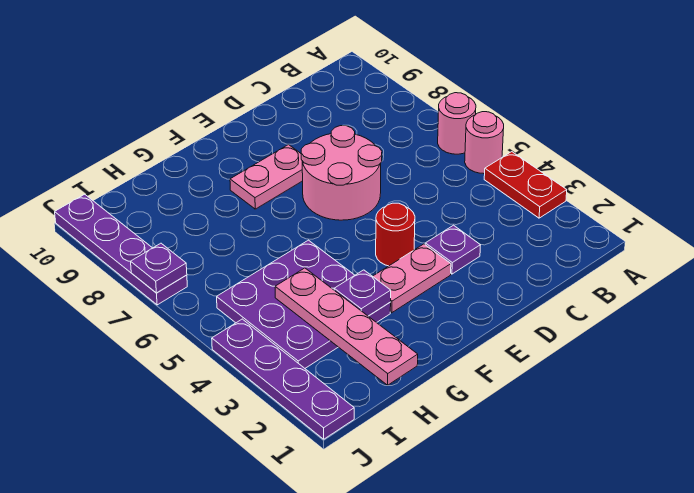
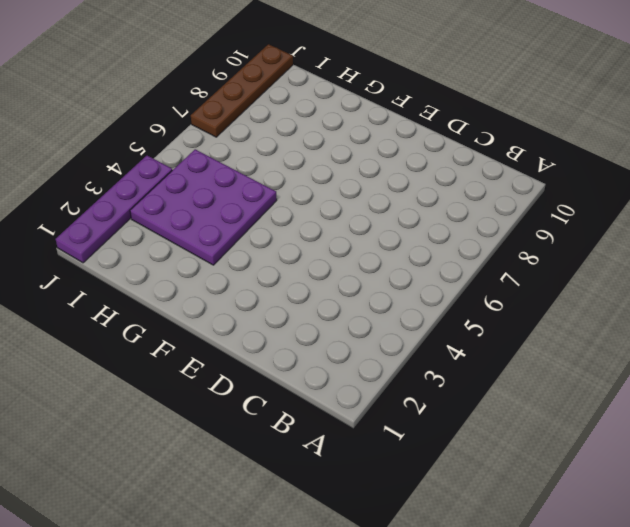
brown 1x4 plate [191,44,293,137] -> purple 1x4 plate [55,194,187,305]
none -> red 1x2 plate [484,152,567,218]
none -> pink 1x1 round brick [465,112,504,174]
none -> pink 1x1 round brick [438,93,476,154]

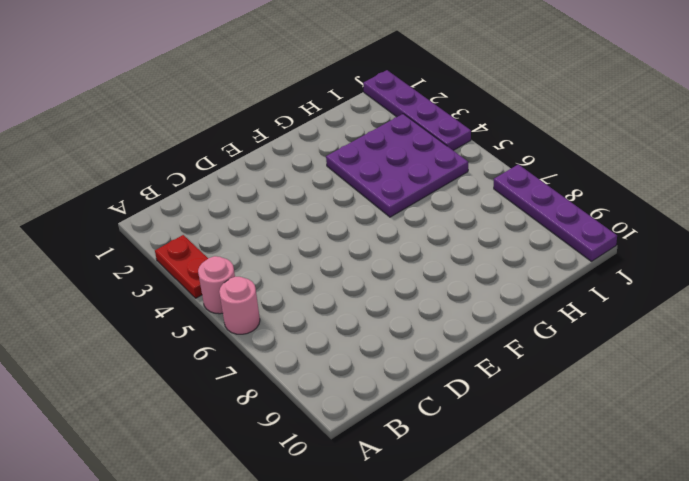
none -> purple 1x1 plate [425,225,480,274]
none -> pink 2x2 round brick [301,126,382,220]
none -> pink 1x2 plate [373,244,451,313]

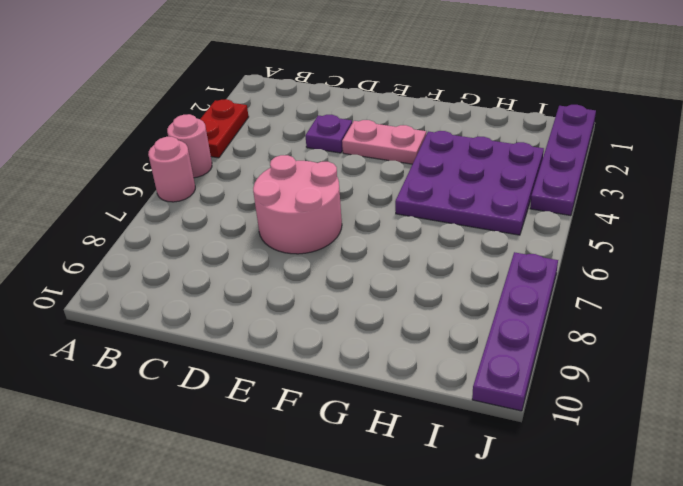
none -> red 1x1 round brick [376,203,415,266]
none -> pink 1x2 plate [230,145,303,209]
none -> purple 1x1 plate [334,270,391,316]

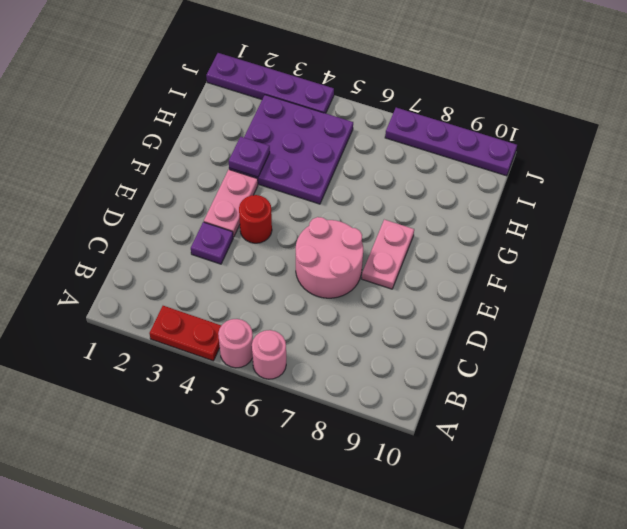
none -> pink 1x4 plate [275,268,418,385]
none -> purple 1x1 plate [131,243,187,293]

